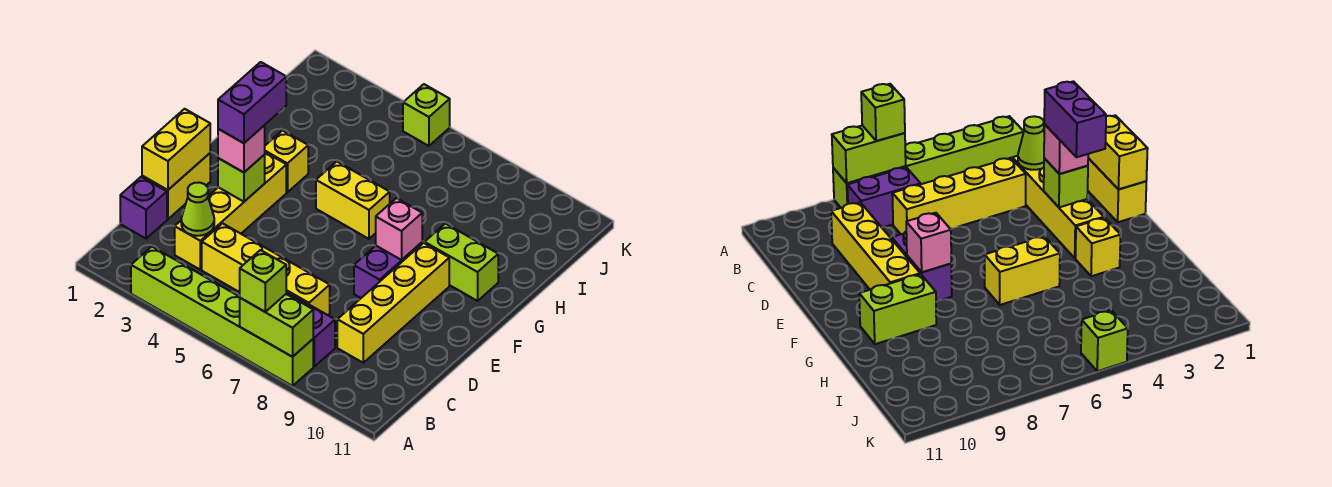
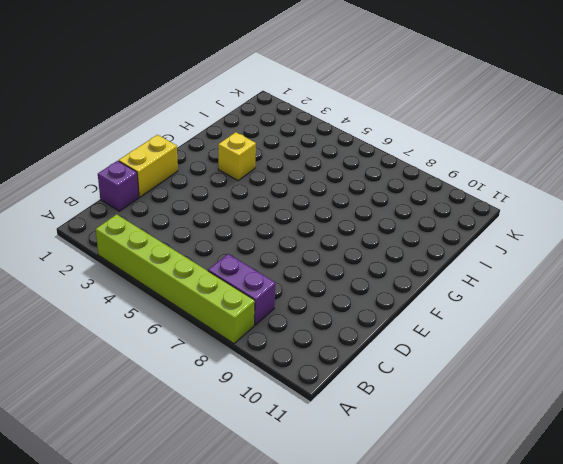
none -> yellow 1x4 brick [175,152,286,270]
none -> yellow 1x4 brick [202,223,330,315]
none -> yellow 1x4 brick [337,243,449,363]

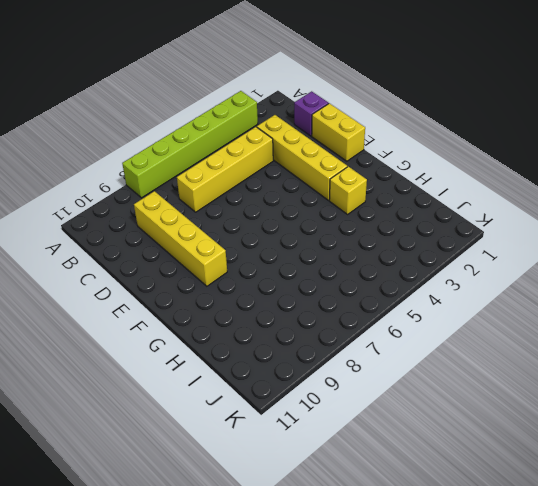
none -> purple 1x2 brick [286,292,335,366]
none -> purple 1x2 brick [354,242,422,298]
none -> yellow 1x2 brick [316,162,390,239]

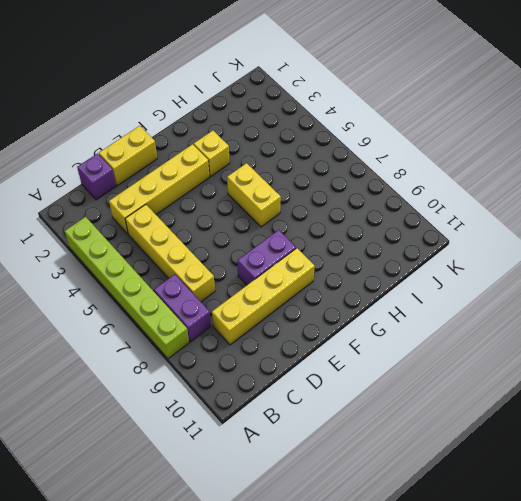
none -> lime 1x2 brick [425,224,498,301]
none -> lime 1x1 brick [403,84,450,146]
none -> lime 1x2 brick [240,294,313,357]

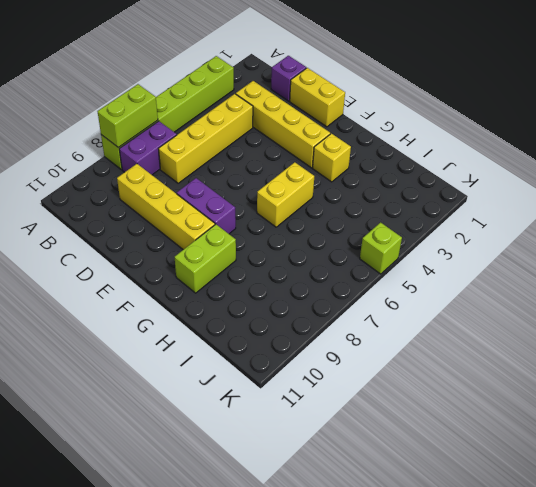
none -> lime 1x1 cone [181,182,214,236]
none -> yellow 1x2 brick [142,109,210,190]
none -> lime 1x1 brick [218,155,265,202]

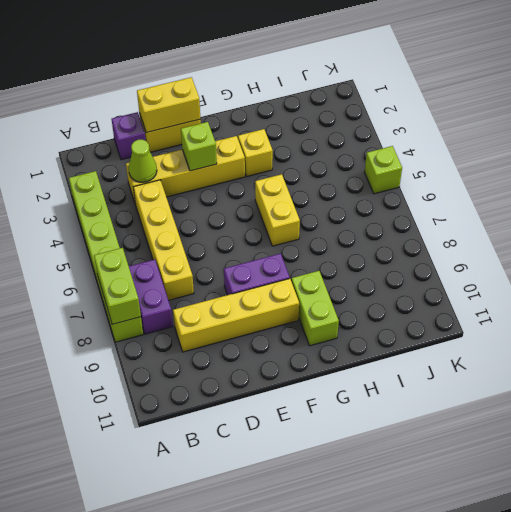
none -> pink 1x1 brick [376,198,422,260]
none -> lime 1x1 brick [240,250,286,312]
none -> pink 1x1 brick [218,125,265,172]

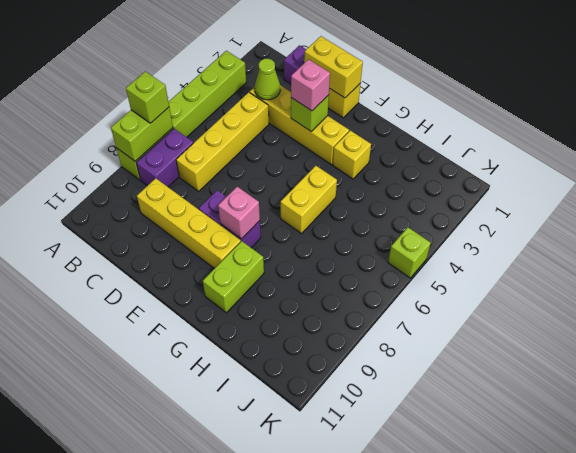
none -> purple 1x2 brick [218,62,286,143]

